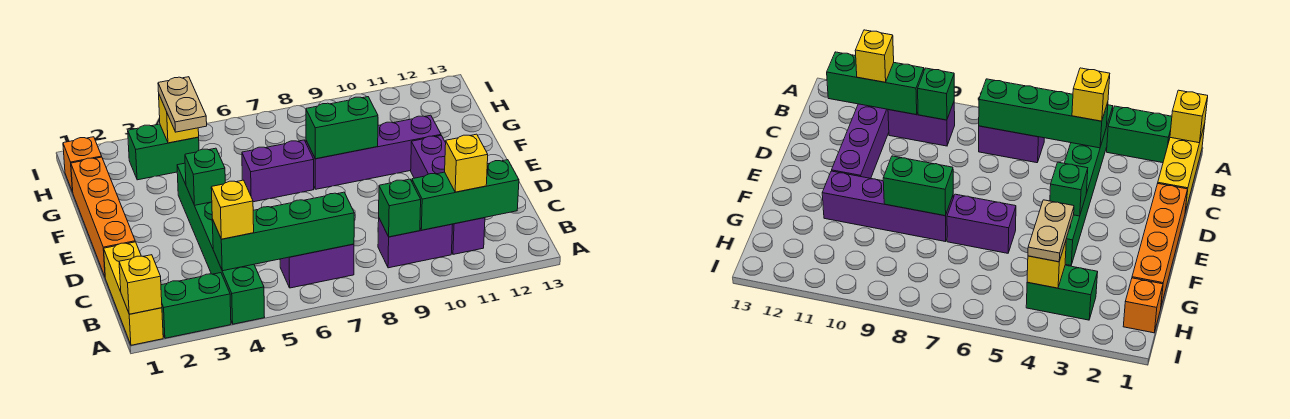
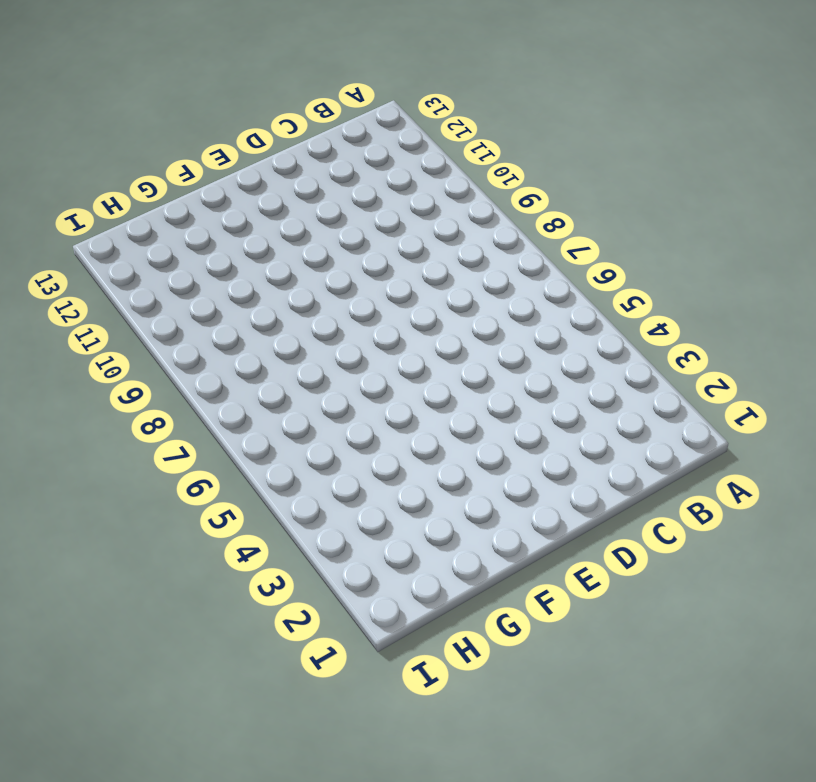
none -> yellow 1x3 brick [104,242,163,345]
none -> green 1x2 brick [161,273,231,338]
none -> green 1x6 brick [177,163,265,324]

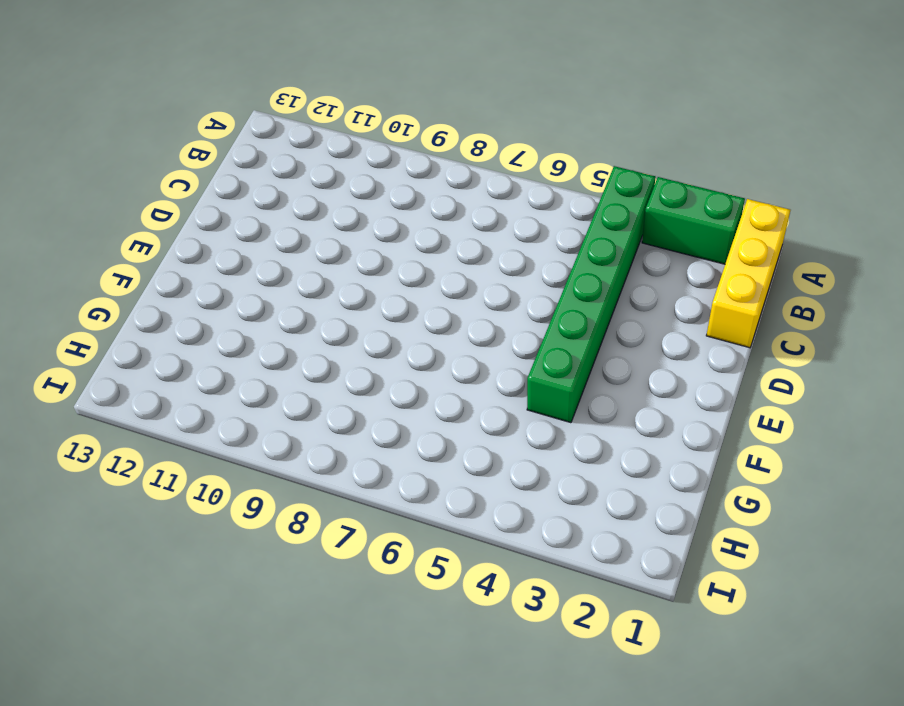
none -> purple 1x2 brick [280,244,354,288]
none -> purple 1x2 brick [378,219,453,268]
none -> purple 1x4 brick [411,136,485,254]

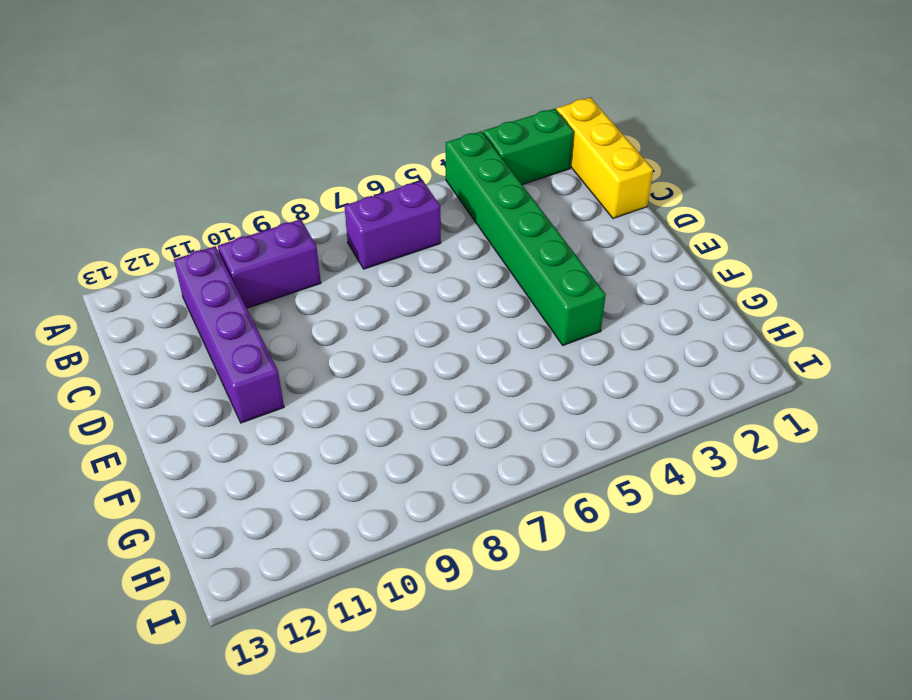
none -> orange 1x4 brick [71,157,135,276]
none -> purple 1x2 brick [242,140,314,202]
none -> purple 1x4 brick [306,115,441,189]

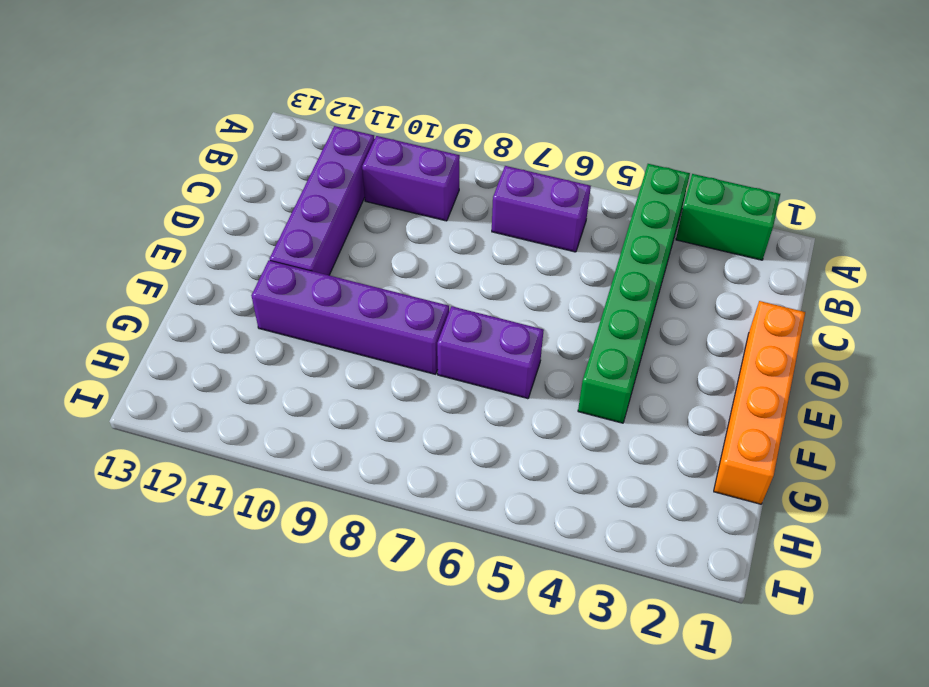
none -> yellow 1x3 brick [104,242,163,345]
none -> orange 1x1 brick [63,137,102,192]
none -> green 1x2 brick [128,124,199,180]

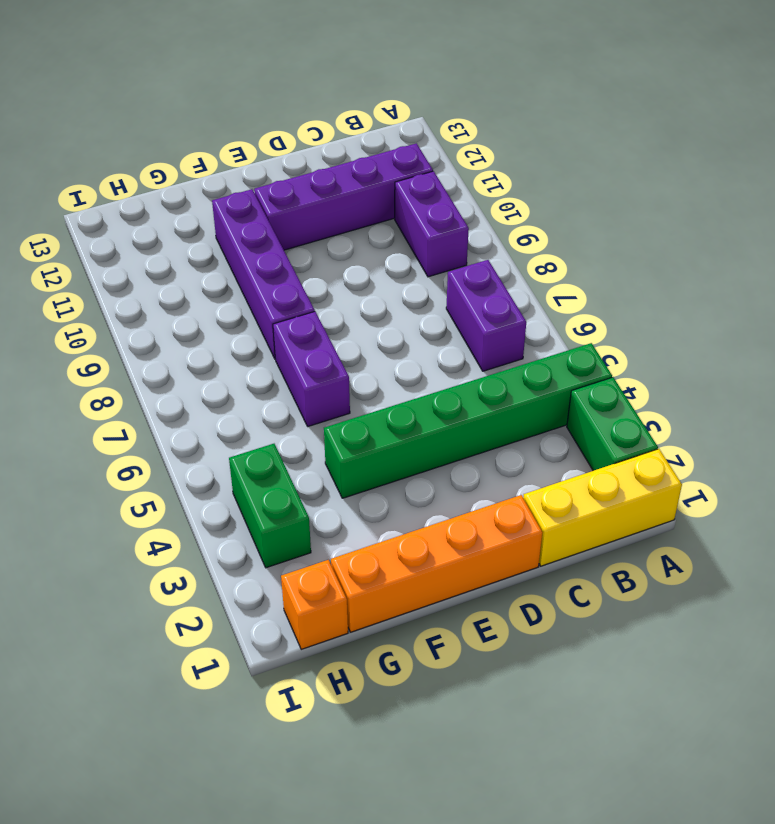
none -> yellow 1x1 brick [119,255,162,314]
none -> green 1x4 brick [212,192,354,271]
none -> green 1x1 brick [379,179,421,237]

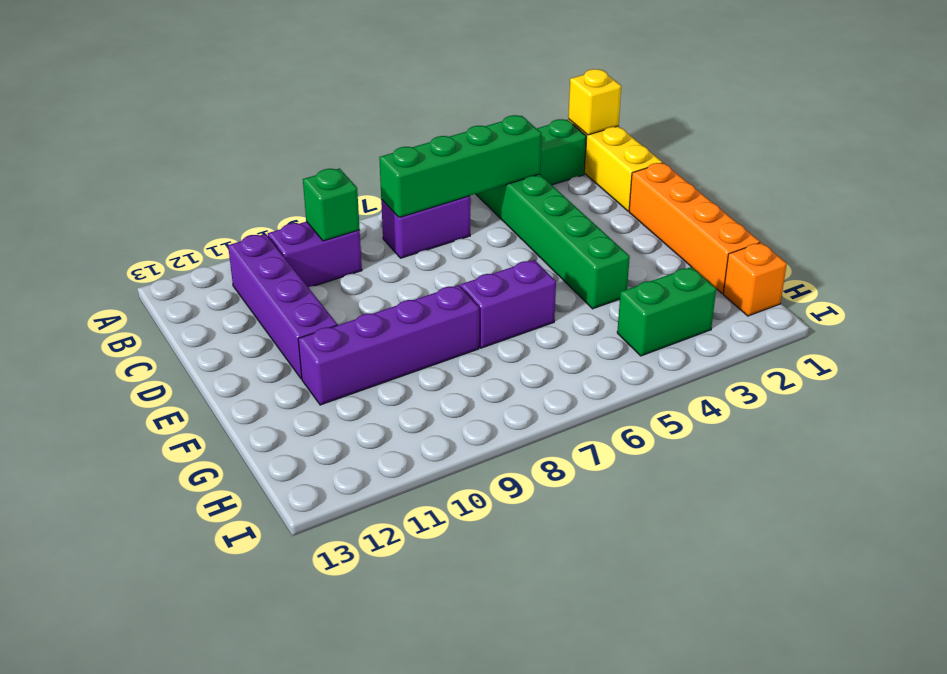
none -> green 1x3 brick [412,160,519,230]
none -> green 1x1 brick [185,148,225,205]
none -> green 1x2 brick [306,97,378,159]

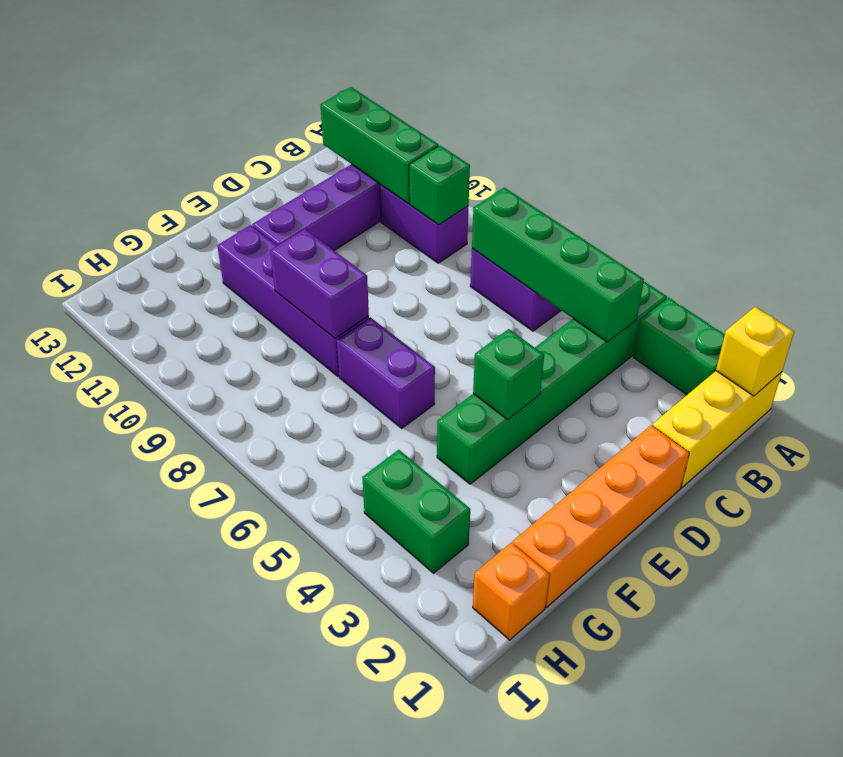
purple 1x2 brick [270,229,369,338] -> green 1x2 brick [306,97,378,159]
none -> yellow 1x1 brick [159,95,199,143]
none -> yellow 1x1 brick [211,180,254,239]
none -> yellow 1x1 brick [445,134,488,192]

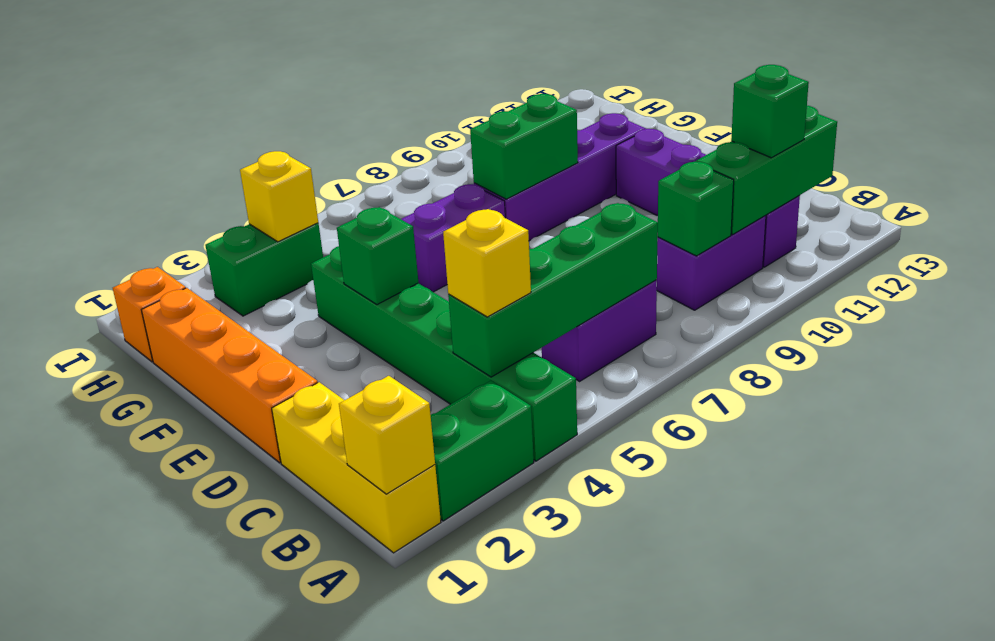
green 1x1 brick [731,65,809,158] -> yellow 1x1 brick [445,134,488,192]
none -> tan 1x2 plate [158,77,207,132]

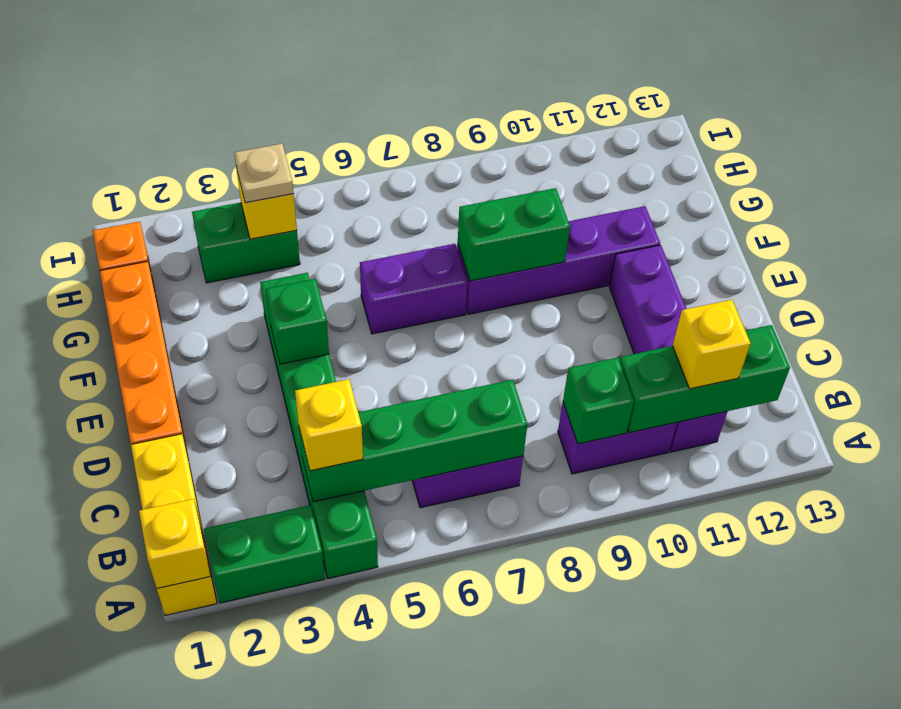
tan 1x1 plate [234,144,294,203] -> tan 1x2 plate [158,77,207,132]

